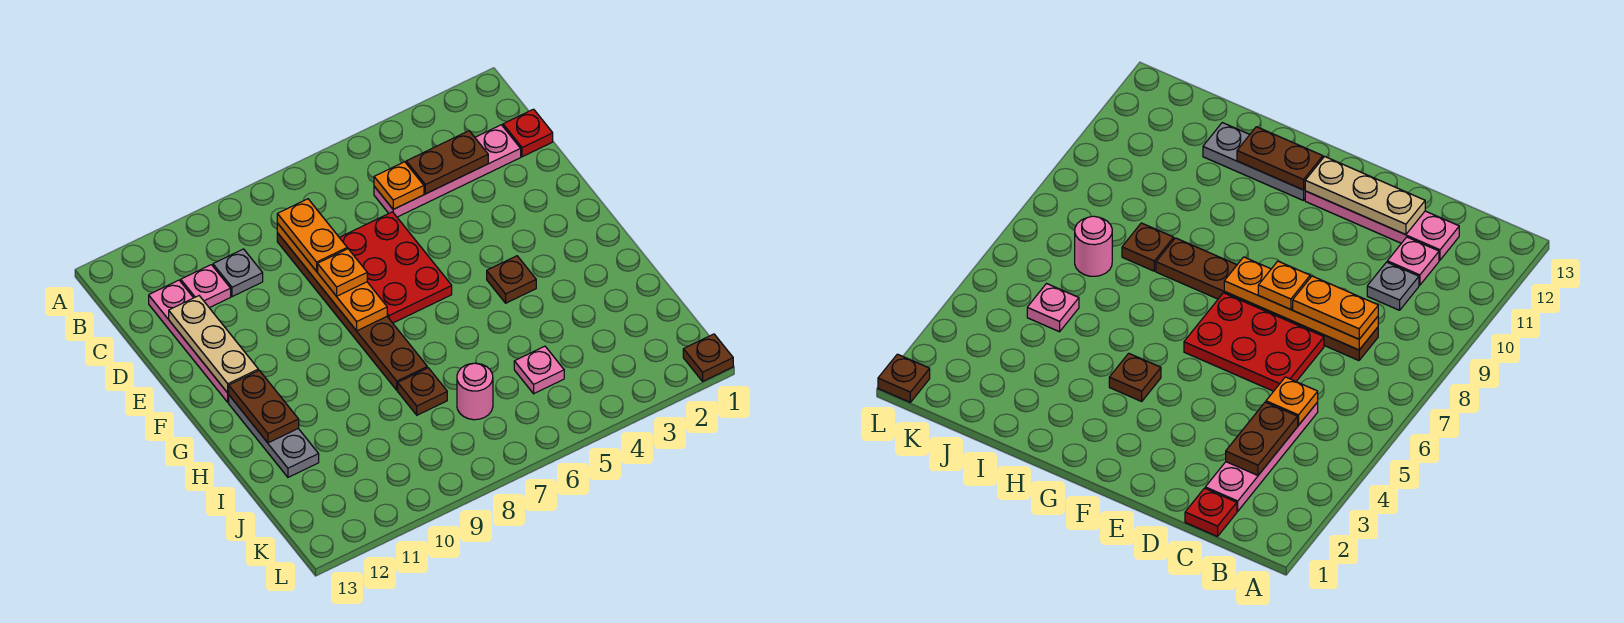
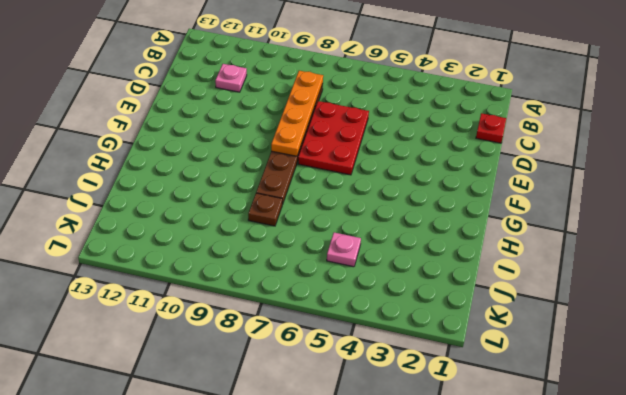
none -> pink 1x4 plate [374,125,521,217]
none -> grey 1x1 plate [213,249,263,297]
none -> pink 1x4 plate [149,280,229,402]

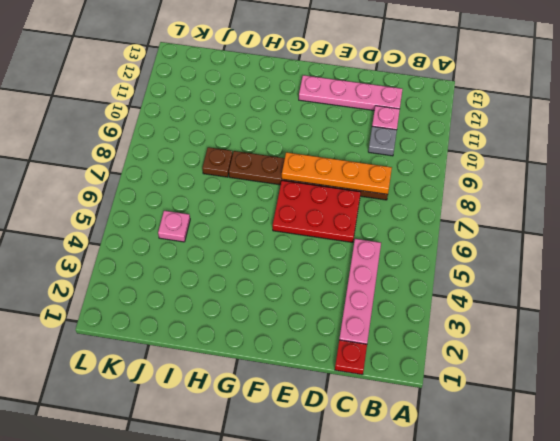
none -> brown 1x1 plate [487,256,536,303]
none -> grey 1x3 plate [229,395,319,477]
none -> pink 1x1 round brick [457,363,493,420]

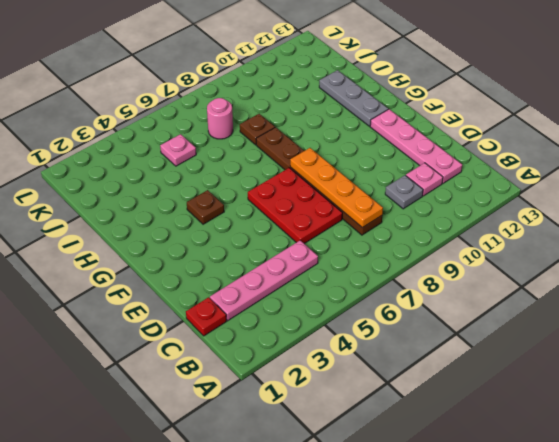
none -> brown 1x1 plate [683,334,733,381]
none -> brown 1x2 plate [406,131,488,194]
none -> orange 1x1 plate [374,162,424,209]

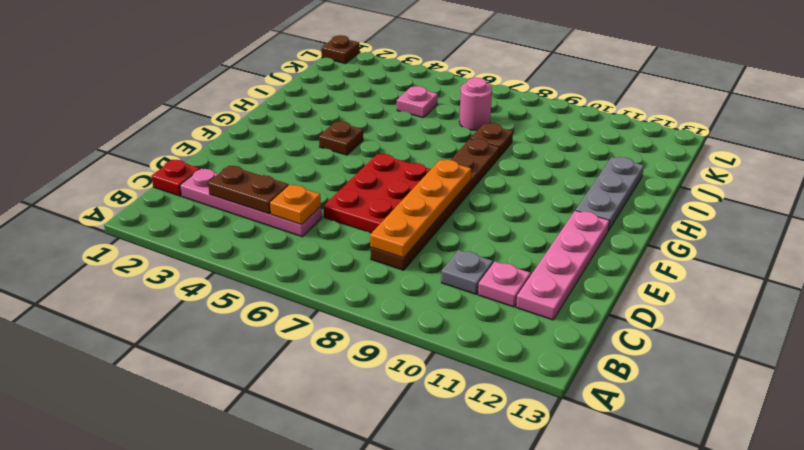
none -> tan 1x3 plate [169,296,258,393]
none -> brown 1x2 plate [229,370,299,443]
none -> orange 1x2 plate [277,199,347,271]

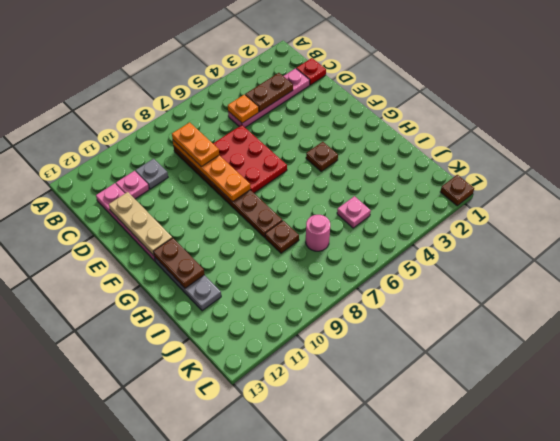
none -> orange 1x1 plate [318,249,367,296]

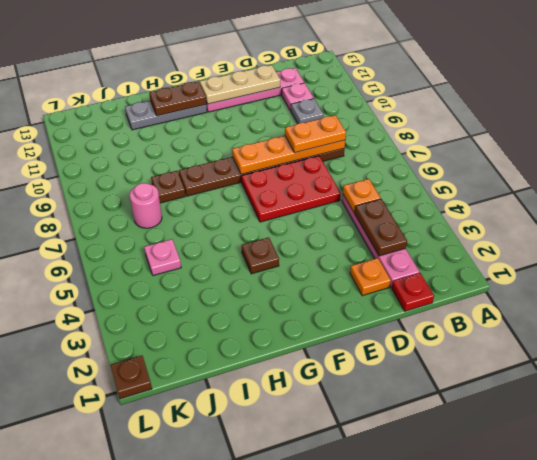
orange 1x1 plate [350,258,391,296] -> orange 1x1 plate moved to [318,249,367,296]

